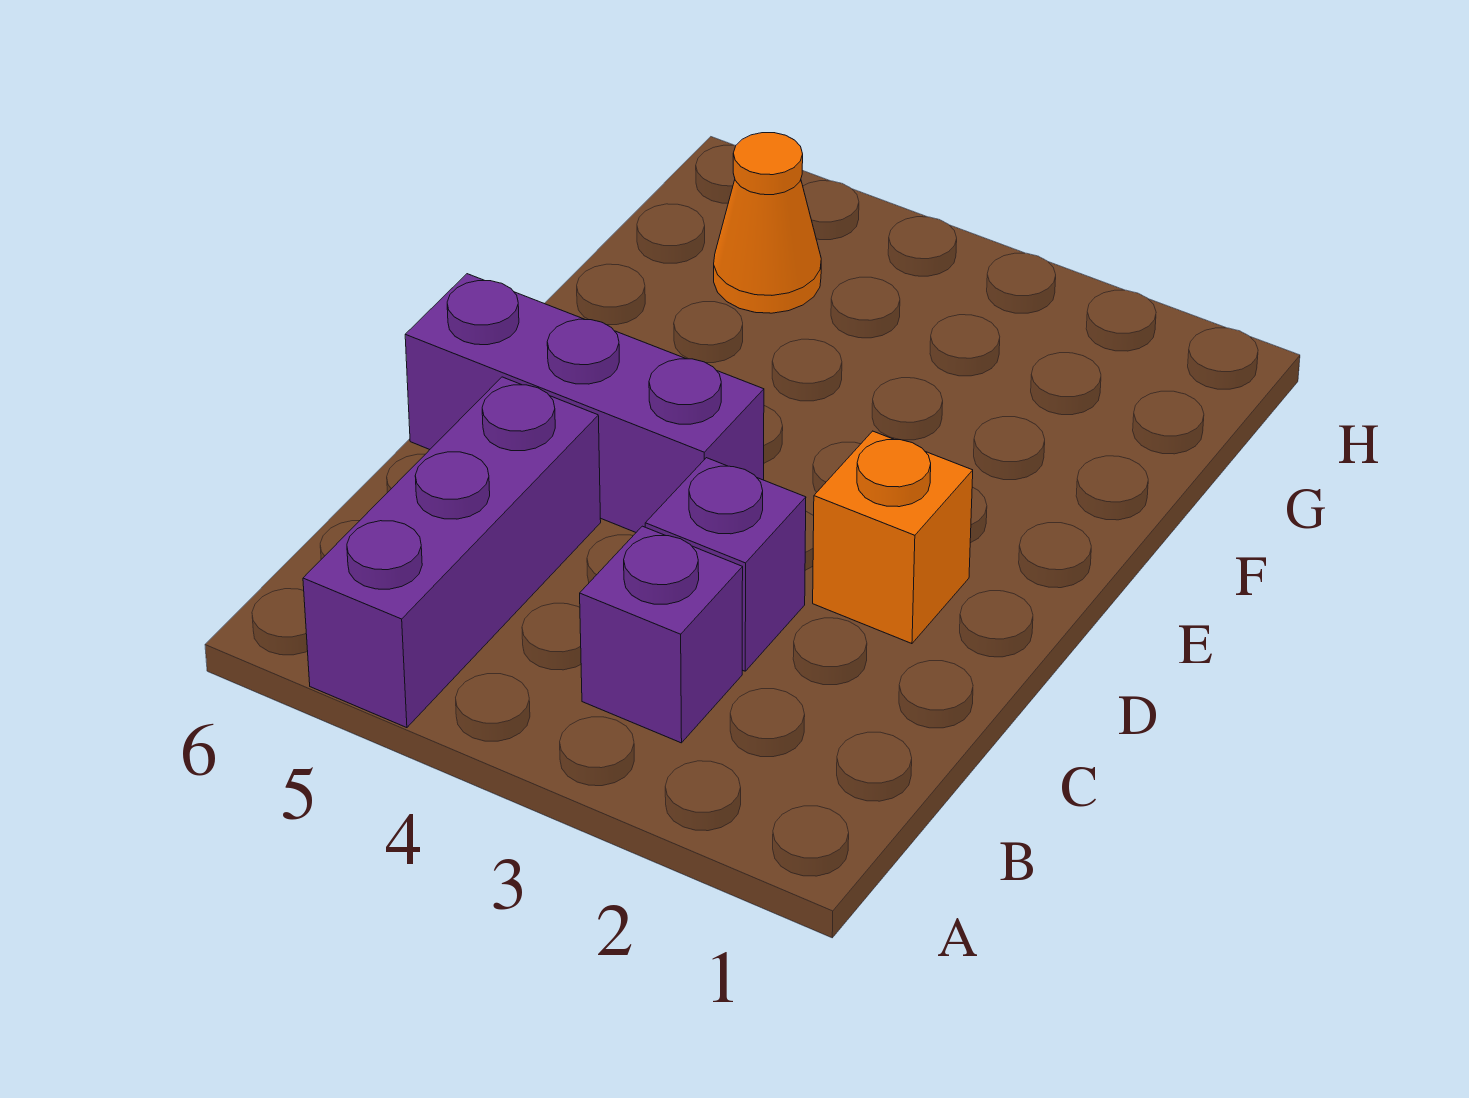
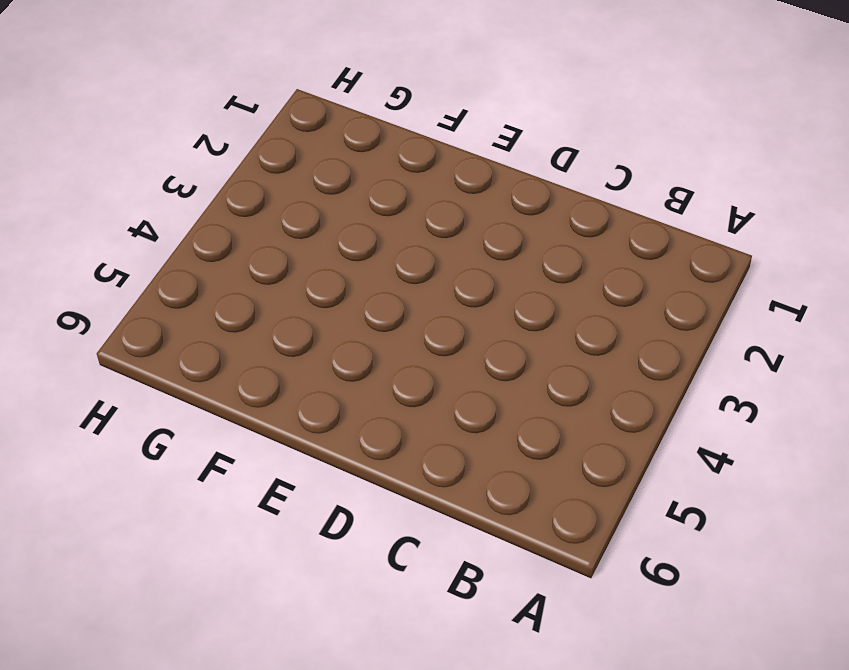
none -> purple 1x3 brick [303,377,601,728]
none -> purple 1x1 brick [580,526,743,743]

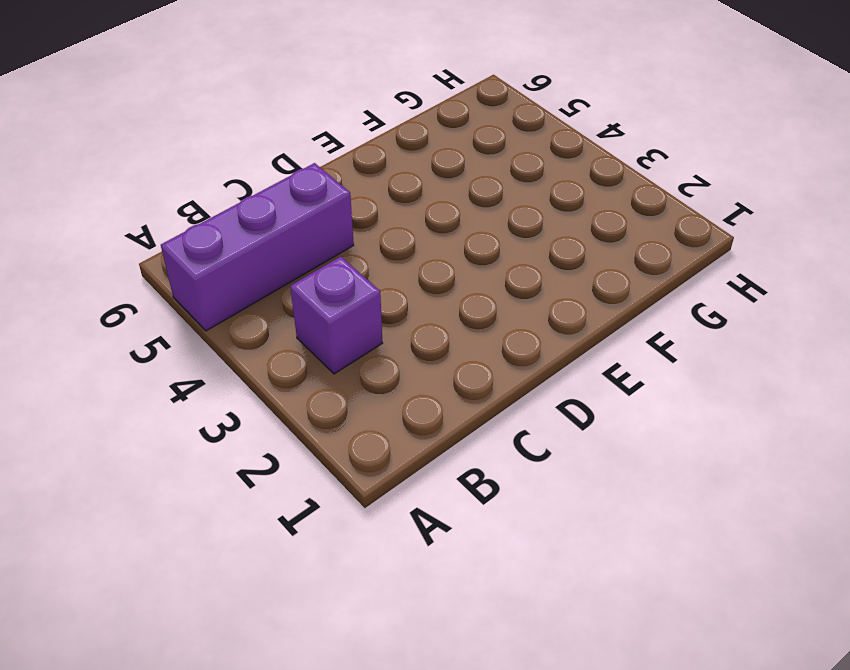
none -> purple 1x1 brick [645,458,806,671]
none -> orange 1x1 brick [813,431,973,644]

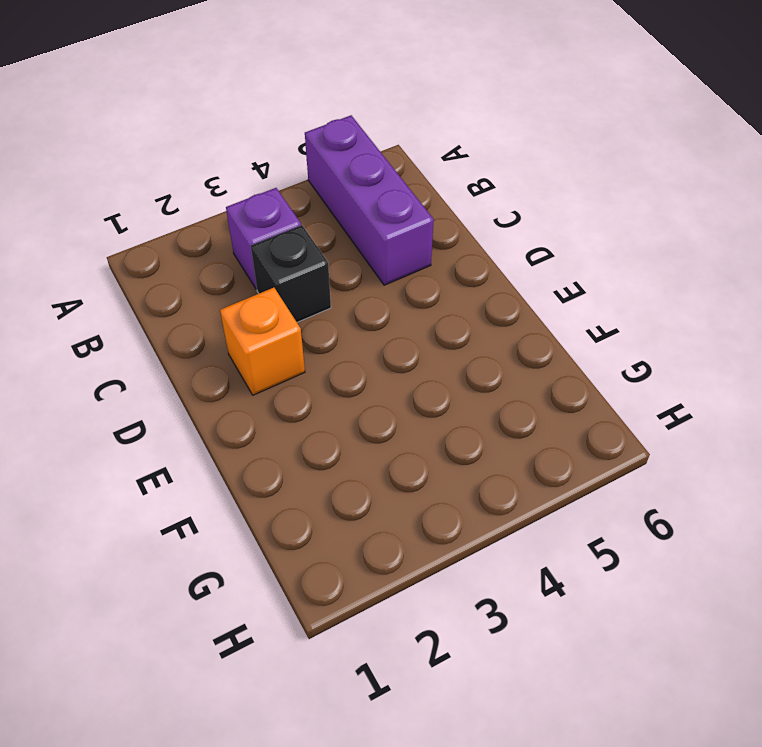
black 1x1 brick [251,225,331,322] -> purple 1x1 brick [645,458,806,671]
none -> purple 1x3 brick [405,274,764,532]
none -> orange 1x1 cone [714,133,821,313]

